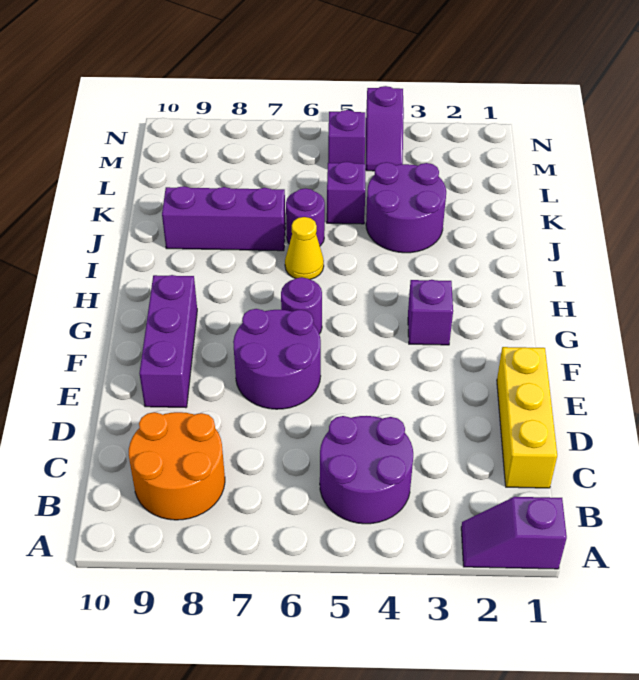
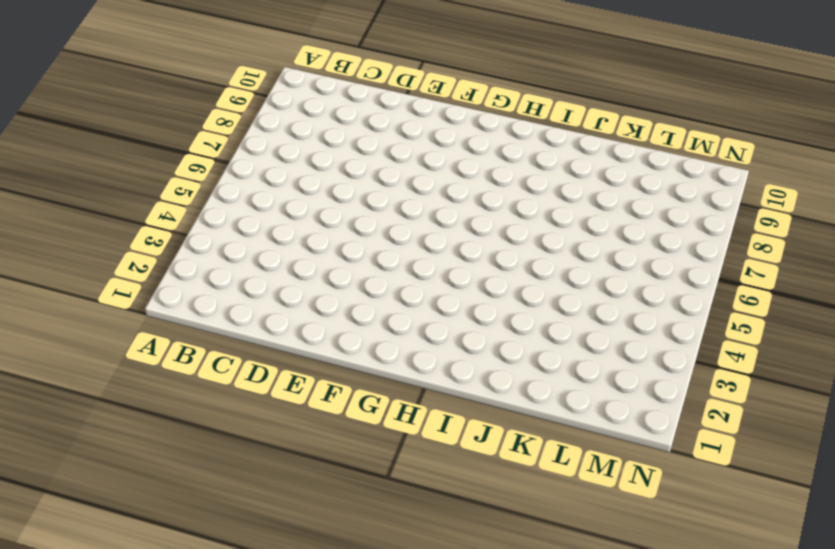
none -> purple 1x2 slope [461,497,567,569]
none -> purple 2x2 round brick [320,416,413,524]
none -> orange 2x2 round brick [129,412,225,520]

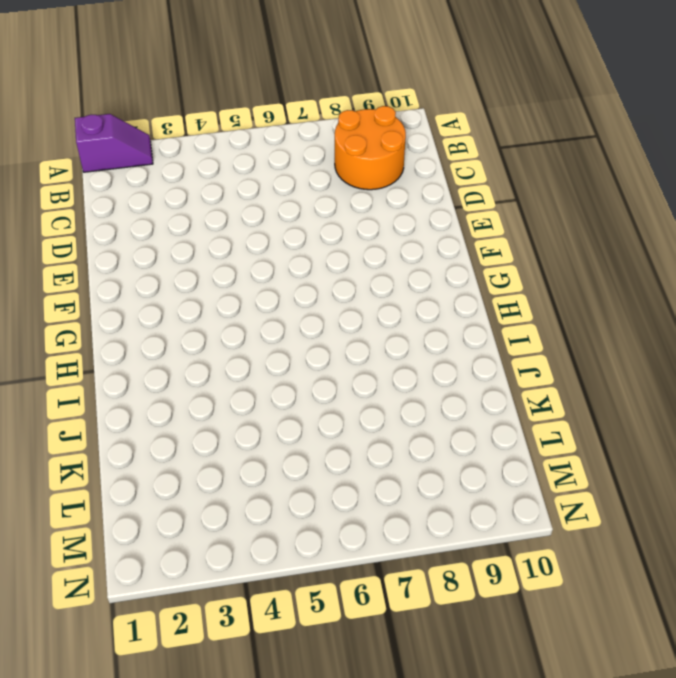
none -> purple 2x2 round brick [320,416,413,524]
none -> yellow 1x3 brick [497,347,557,488]
none -> purple 2x2 round brick [233,309,321,409]

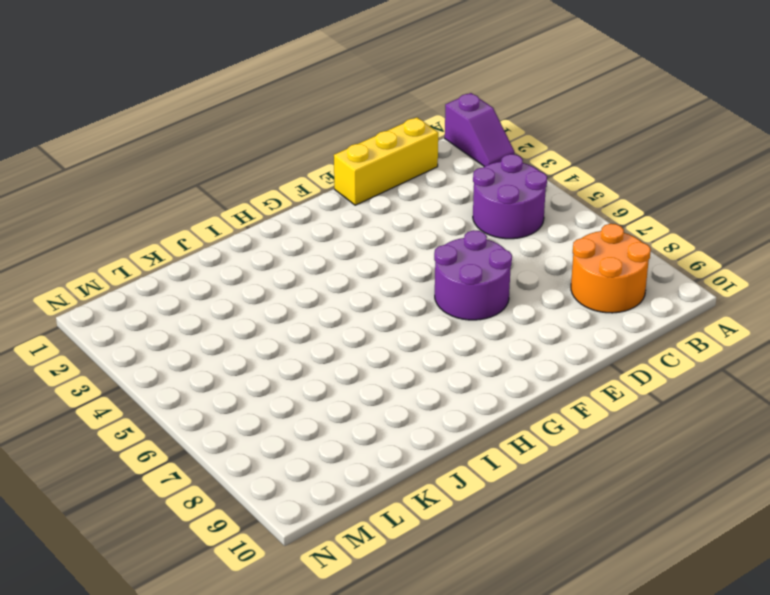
none -> purple 1x3 brick [139,275,197,408]
none -> purple 1x1 brick [408,280,453,345]
none -> purple 1x1 round brick [281,277,322,334]

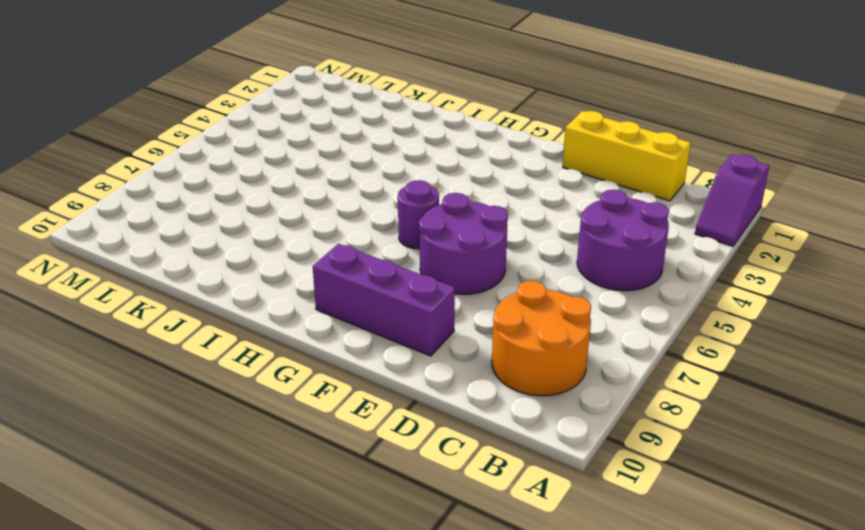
none -> purple 1x1 brick [408,280,453,345]
none -> yellow 1x1 cone [285,217,324,280]
none -> purple 2x2 round brick [366,162,446,253]

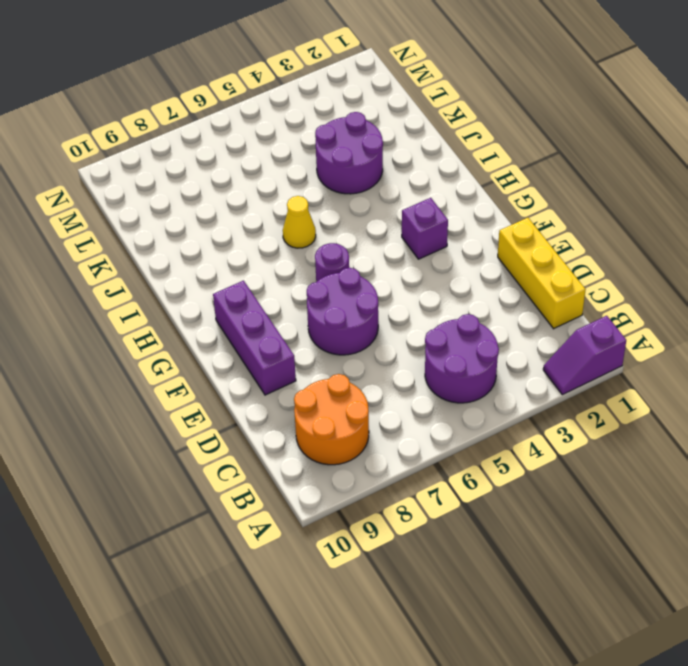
none -> purple 1x1 round brick [286,188,325,246]
none -> purple 1x3 brick [162,186,285,251]
none -> purple 1x1 brick [327,162,365,224]

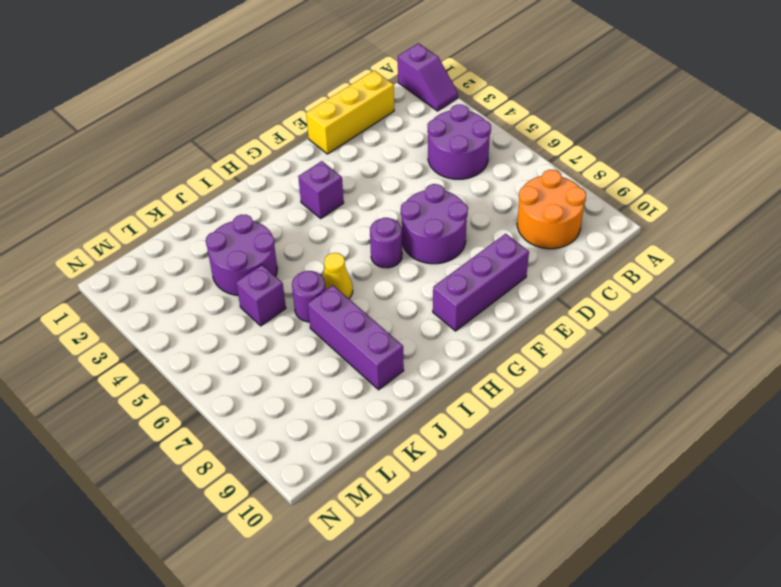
none -> purple 1x2 slope [366,86,404,171]
none -> purple 1x1 brick [328,110,365,164]

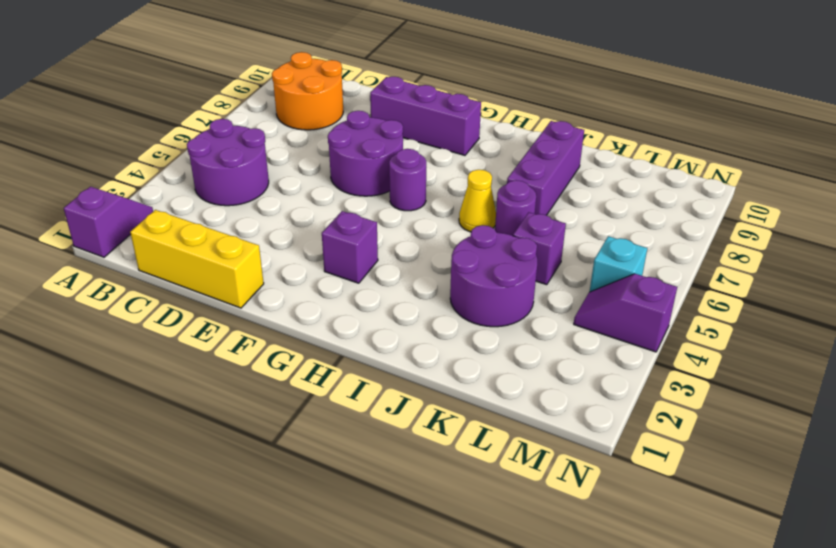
cyan 1x1 brick [590,236,647,292] -> purple 1x1 brick [328,110,365,164]

